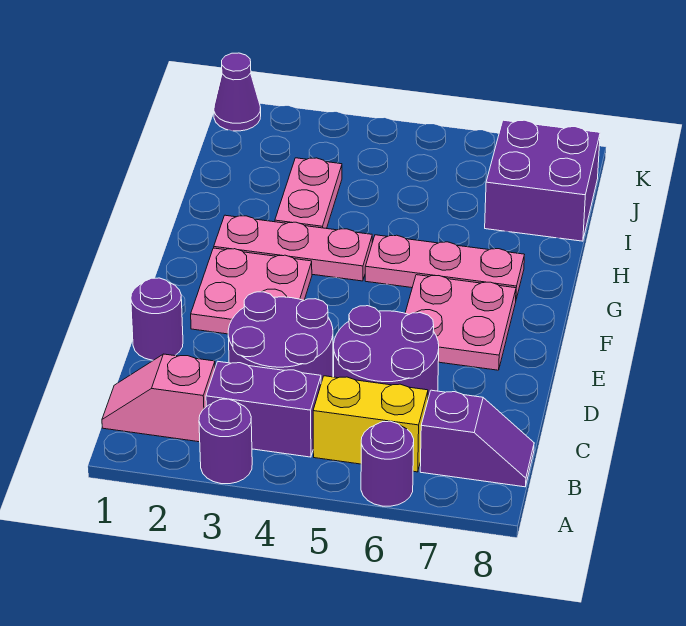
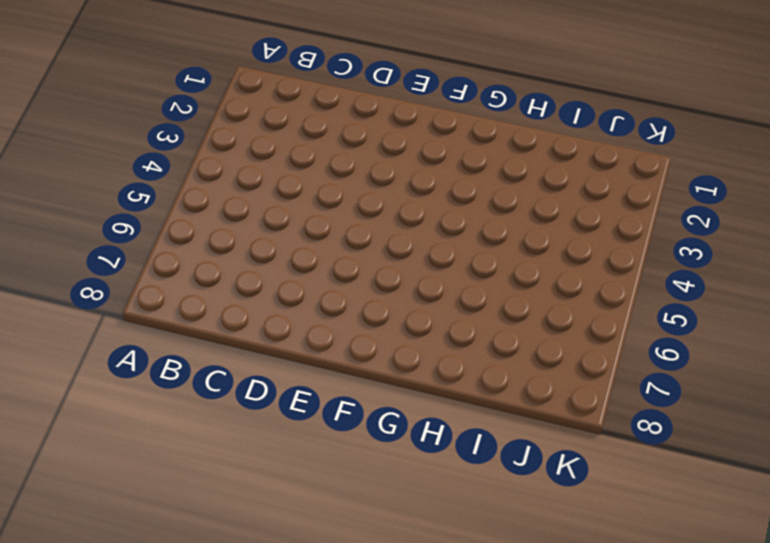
none -> purple 1x1 round brick [199,399,252,484]
none -> purple 1x1 round brick [361,421,414,506]
none -> pink 1x2 slope [102,354,215,442]

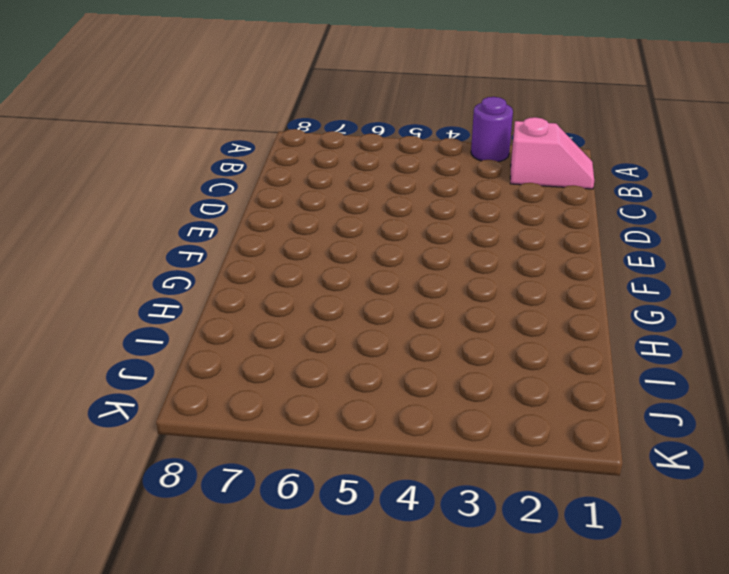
none -> purple 1x1 round brick [361,421,414,506]
none -> purple 1x2 brick [206,362,321,457]
none -> yellow 1x2 brick [313,376,428,472]

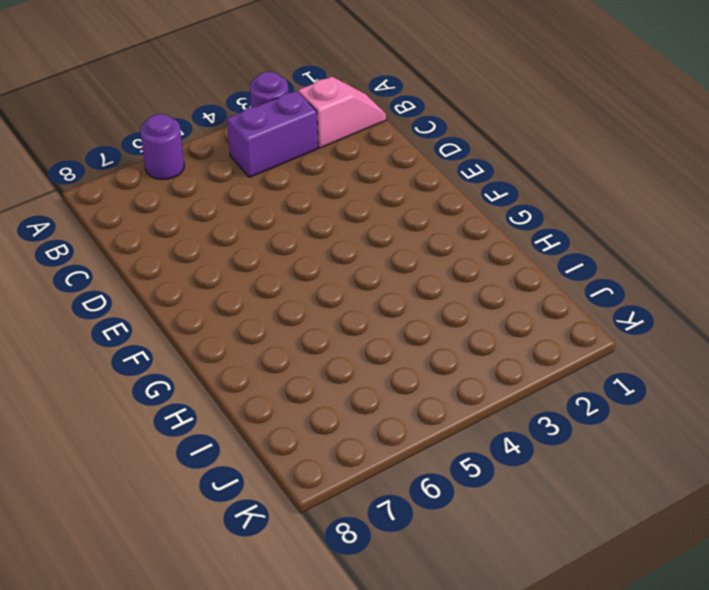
none -> yellow 1x2 brick [313,376,428,472]
none -> purple 1x2 slope [420,390,534,487]
none -> purple 2x2 round brick [228,292,333,383]

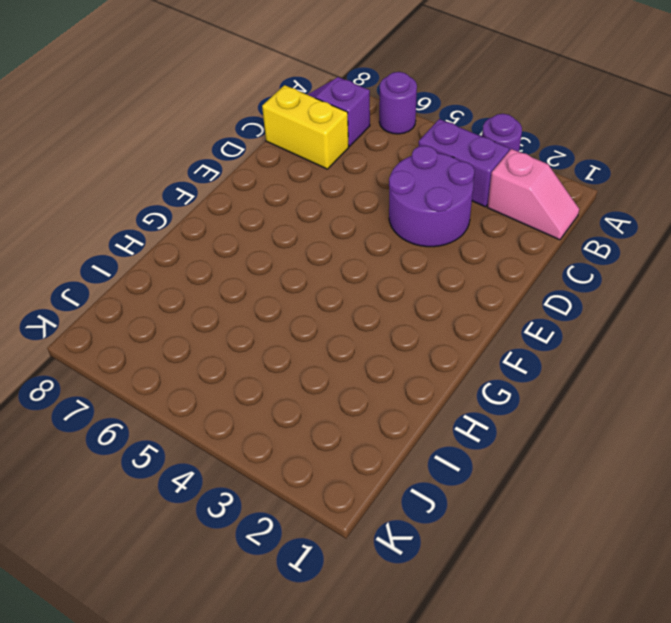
yellow 1x2 brick [262,85,349,169] -> yellow 1x2 brick moved to [313,376,428,472]
none -> purple 2x2 round brick [334,306,439,398]
none -> purple 1x1 round brick [131,278,183,360]
none -> pink 2x2 plate [191,248,312,334]

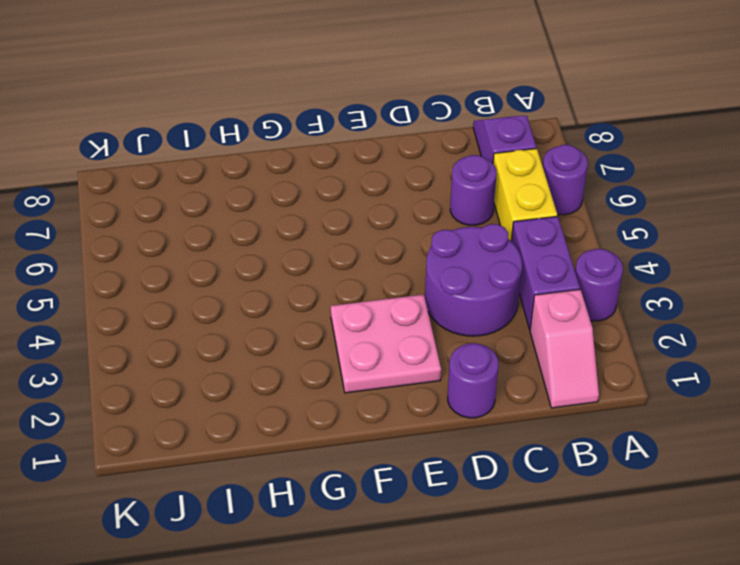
purple 1x1 round brick [450,155,497,225] -> purple 2x2 round brick [334,306,439,398]
none -> pink 2x2 plate [405,275,516,370]
none -> pink 1x3 plate [214,215,372,281]
none -> pink 1x3 plate [365,235,524,299]

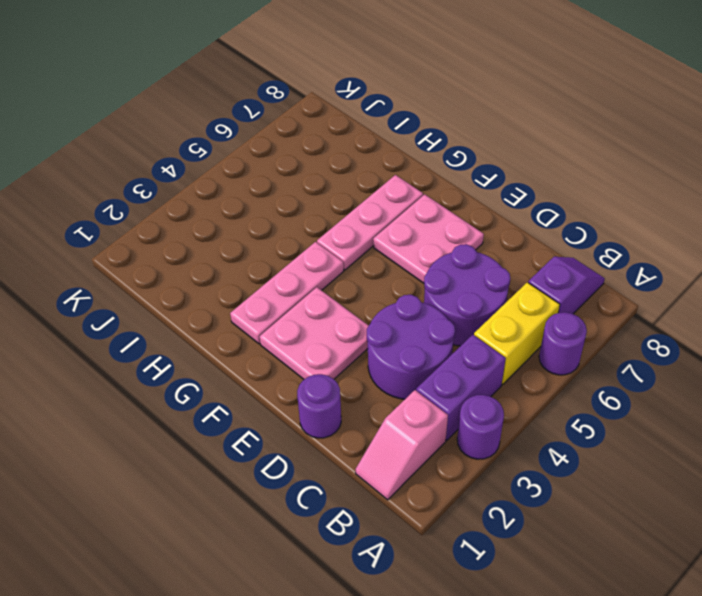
none -> pink 1x2 plate [275,158,342,228]
none -> purple 2x2 brick [485,120,600,241]
none -> purple 1x1 cone [214,53,261,131]

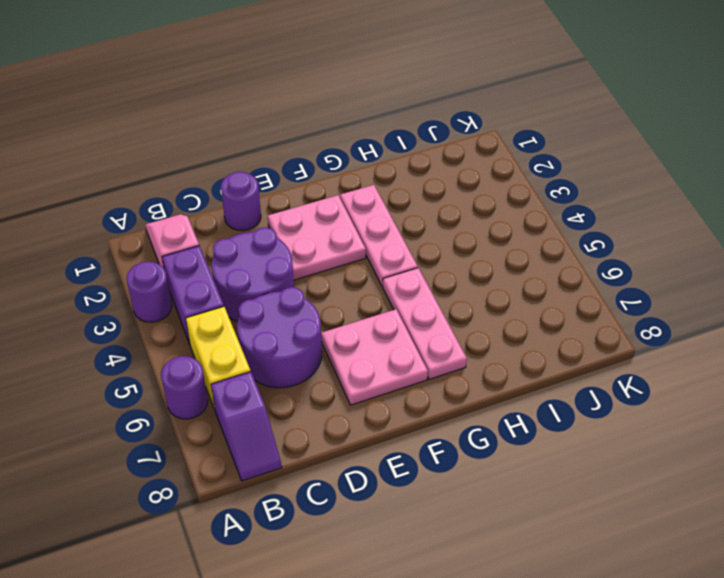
none -> pink 1x2 plate [275,158,342,228]
none -> purple 2x2 brick [485,120,600,241]
none -> purple 1x1 cone [214,53,261,131]

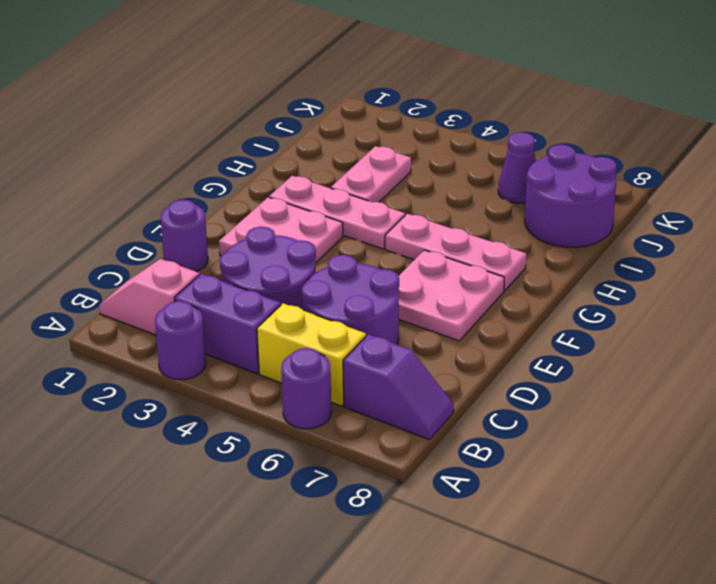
purple 2x2 round brick [525,144,617,247] -> purple 2x2 brick [485,120,600,241]
purple 1x1 cone [498,132,536,203] -> purple 1x1 cone moved to [214,53,261,131]

